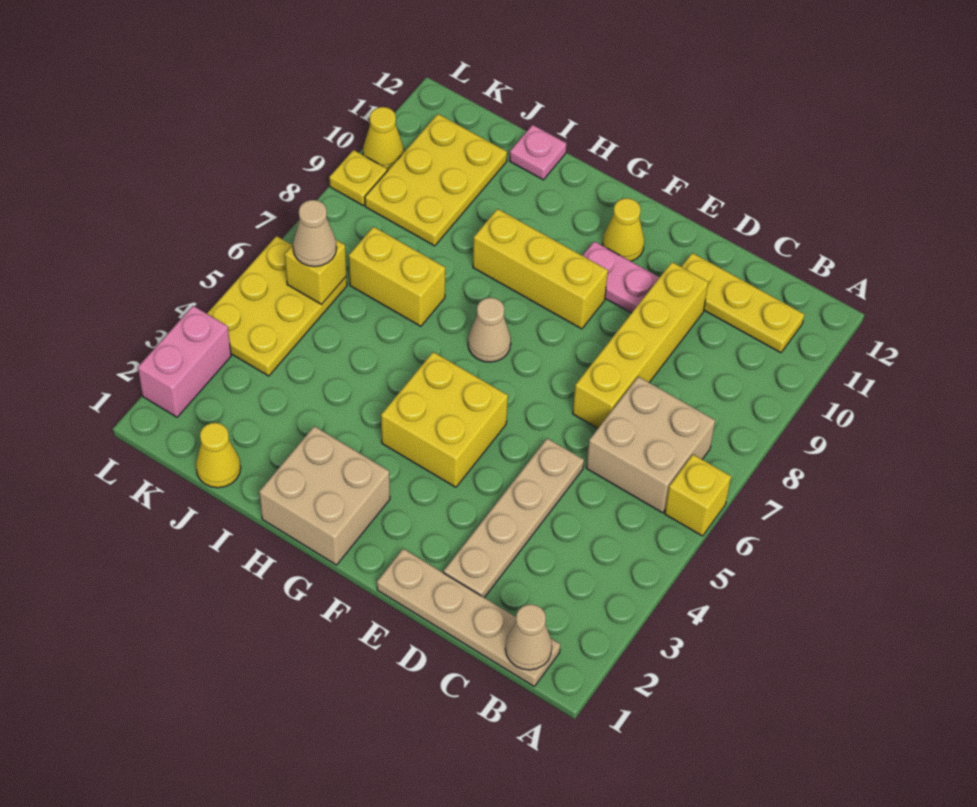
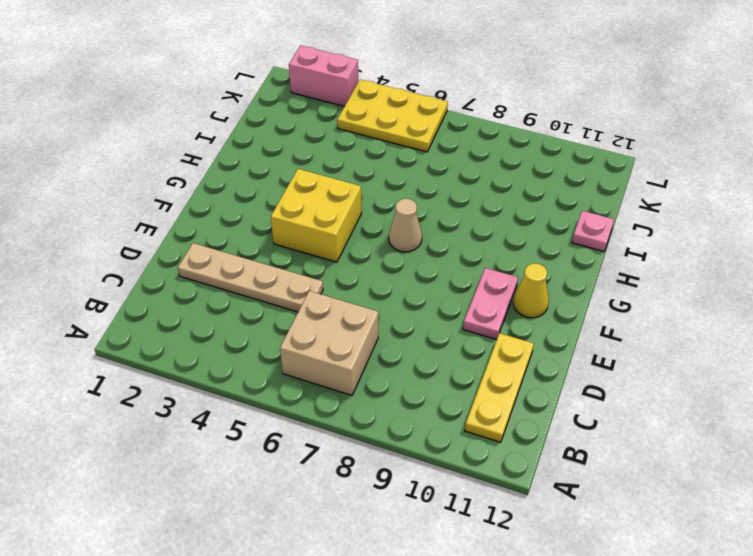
none -> yellow 1x1 brick [665,455,731,536]
none -> tan 1x4 plate [377,549,560,686]
none -> yellow 1x4 brick [573,262,708,428]

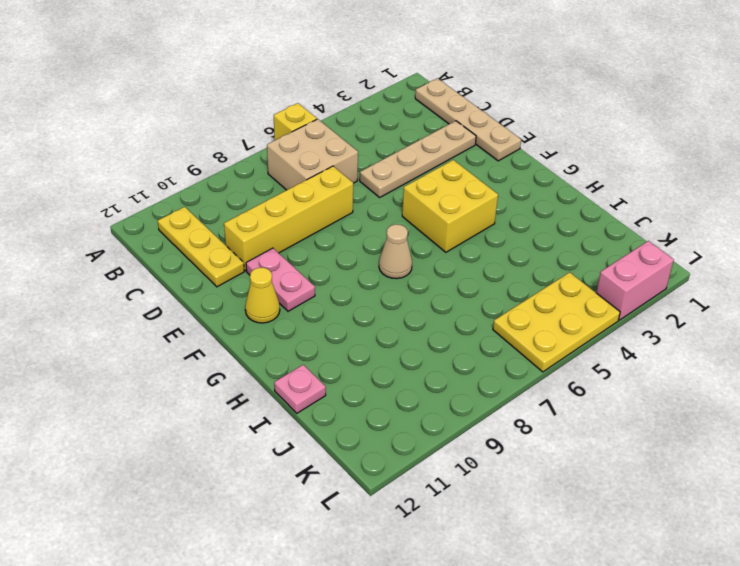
none -> yellow 1x3 brick [473,209,608,329]
none -> tan 2x2 brick [259,426,390,565]
none -> yellow 1x2 brick [349,227,445,326]

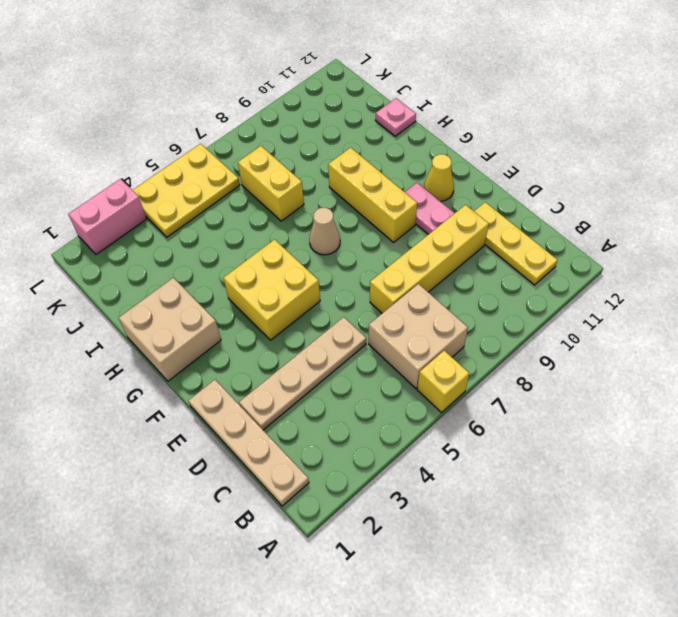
none -> yellow 1x1 cone [196,423,241,488]
none -> yellow 2x3 plate [365,114,507,246]
none -> yellow 1x1 plate [329,150,387,205]

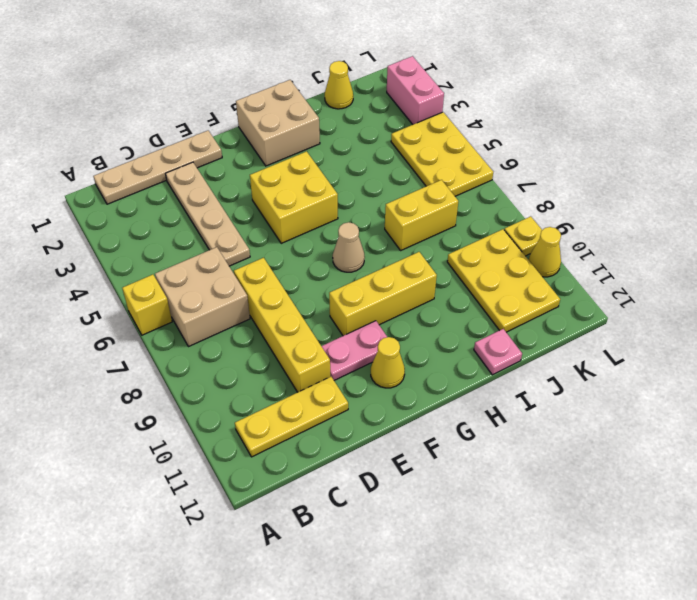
none -> tan 1x1 cone [505,604,552,670]
none -> yellow 1x1 brick [285,240,346,304]
none -> tan 1x1 cone [293,200,337,267]

